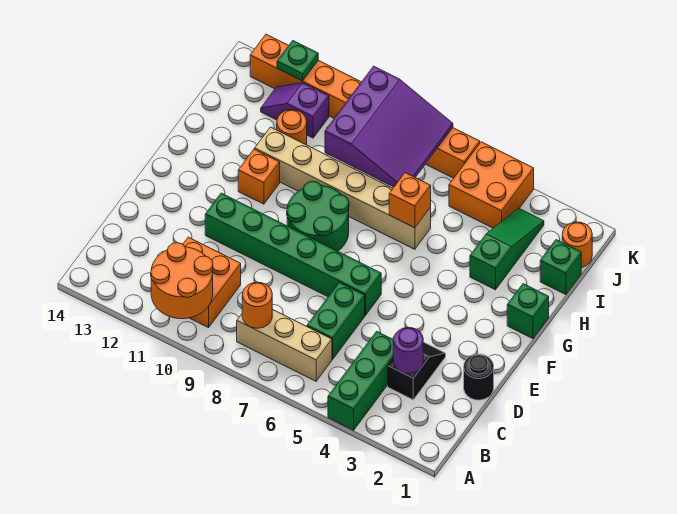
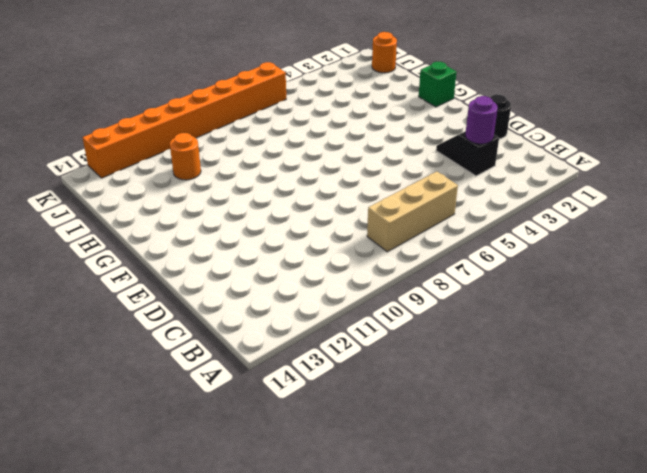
none -> green 1x3 brick [328,331,393,430]
none -> orange 2x2 brick [183,237,241,328]
none -> green 1x2 brick [307,282,365,359]

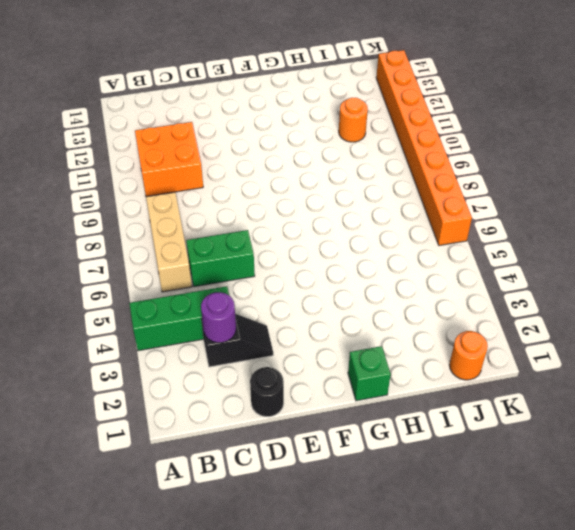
none -> green 1x6 brick [205,193,381,315]
none -> green 2x2 round brick [287,181,349,251]
none -> orange 1x1 brick [238,149,280,204]

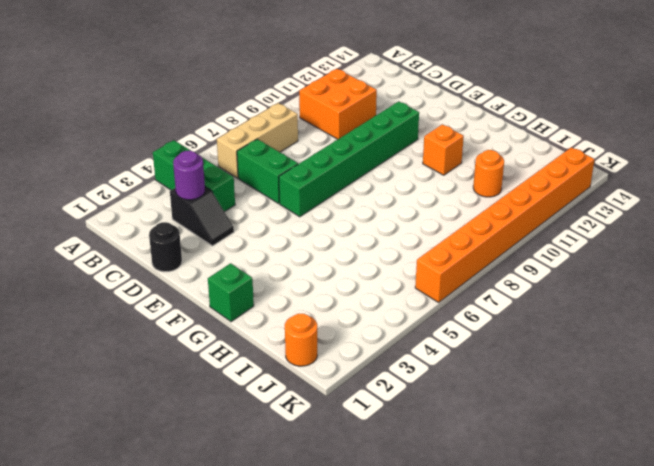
none -> green 2x2 round brick [287,181,349,251]
none -> green 1x3 slope [470,208,544,290]
none -> tan 1x6 brick [255,127,431,249]

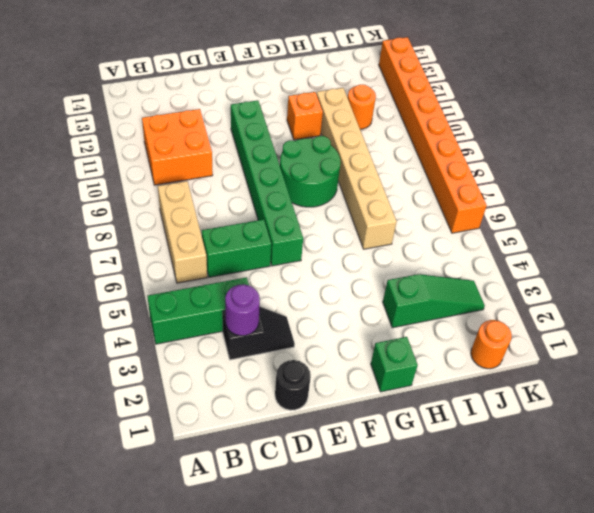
none -> green 1x1 brick [540,240,581,295]
none -> orange 2x2 brick [449,142,534,228]
none -> purple 1x2 slope [261,83,329,138]

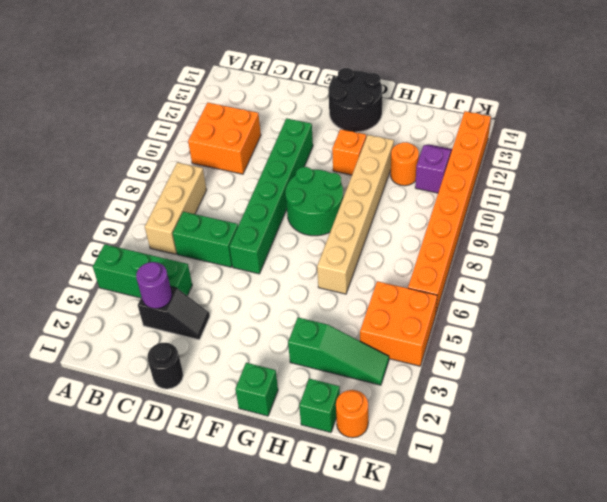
black 2x2 round brick [328,68,382,132] -> none
none -> orange 2x2 round brick [151,243,213,319]
none -> orange 1x1 round brick [242,282,272,328]
none -> orange 1x1 brick [389,173,431,228]

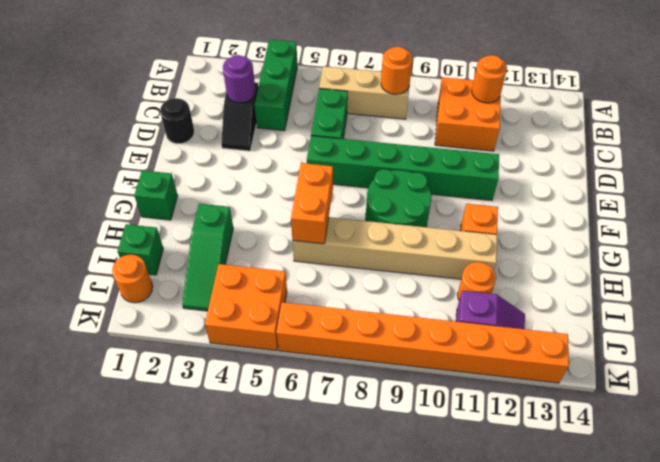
orange 1x1 round brick [472,55,507,103] -> orange 2x2 round brick [151,243,213,319]
orange 1x2 brick [291,163,333,244] -> orange 1x1 brick [389,173,431,228]
none -> purple 3x3 slope [325,66,453,187]
none -> green 1x1 plate [277,41,318,81]

